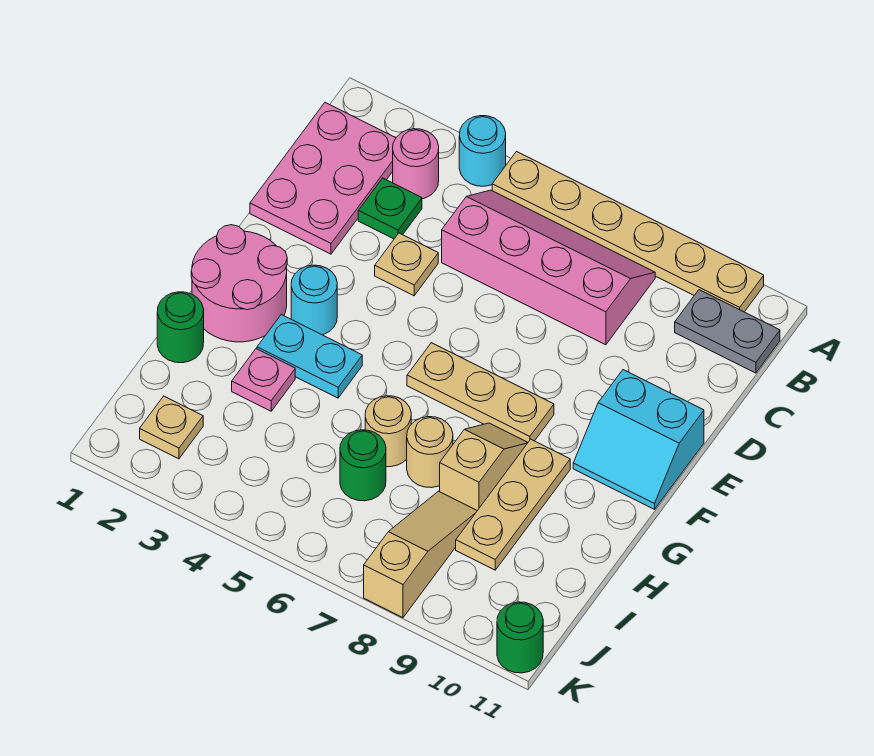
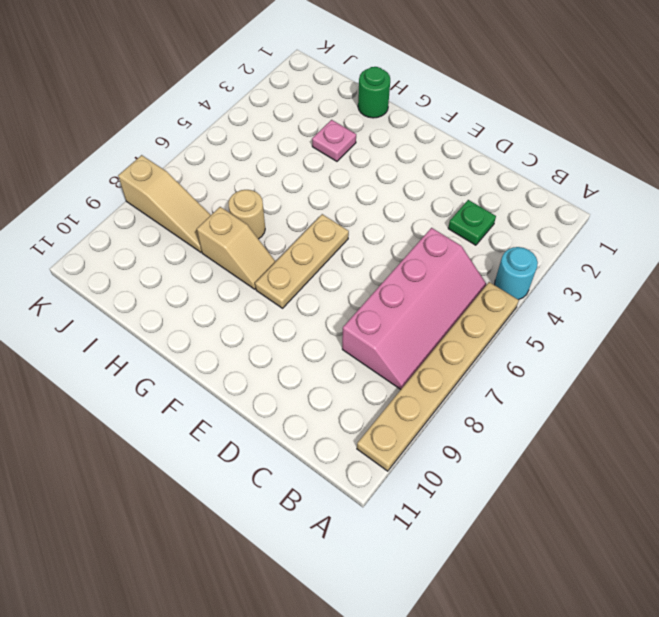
none -> pink 2x3 plate [250,103,396,254]
none -> pink 1x1 round brick [393,129,439,199]
none -> grey 1x2 plate [675,290,780,373]

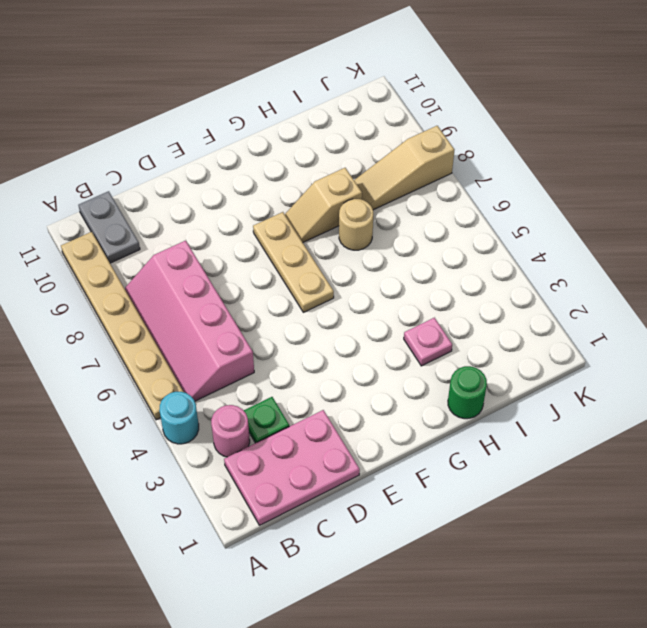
none -> tan 1x1 plate [375,233,438,296]
none -> cyan 2x2 slope [573,370,704,509]
none -> pink 2x2 round brick [191,225,287,342]

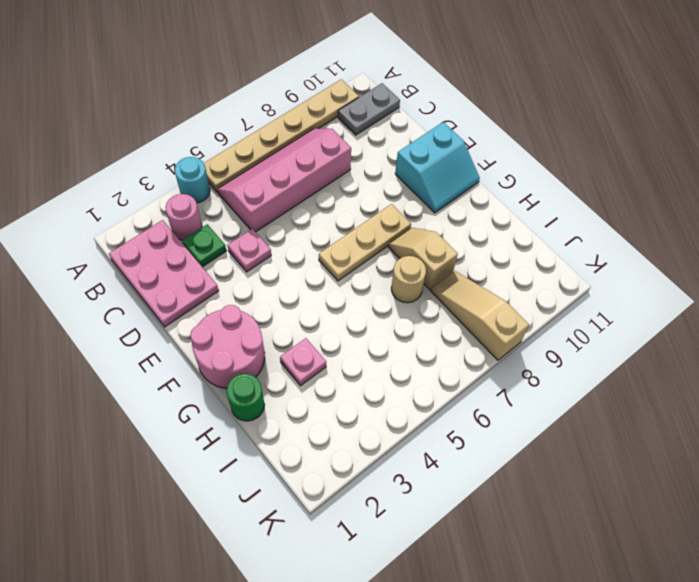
pink 1x1 plate [227,229,271,272] -> tan 1x1 plate [375,233,438,296]
none -> cyan 1x1 round brick [291,265,337,335]
none -> cyan 1x2 plate [257,315,362,398]
none -> tan 1x3 plate [456,439,570,570]

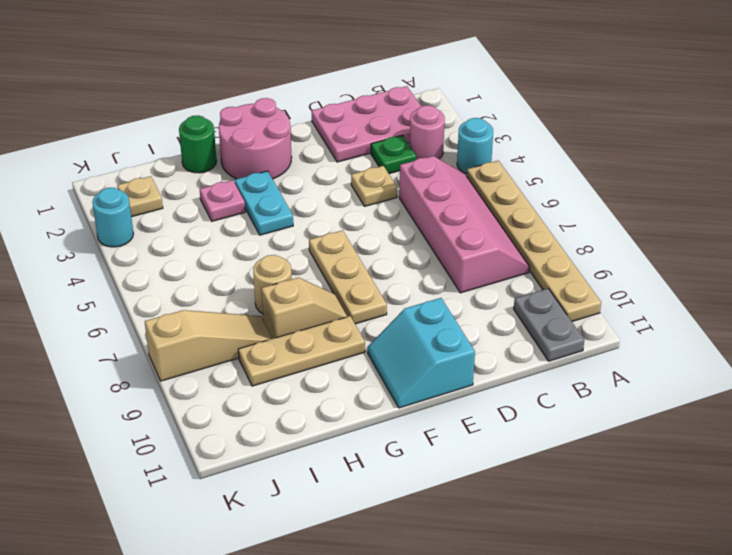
cyan 1x1 round brick [92,188,133,247] -> cyan 1x1 round brick moved to [291,265,337,335]
none -> tan 1x1 round brick [365,396,411,467]
none -> green 1x1 round brick [340,430,386,501]
none -> green 1x1 round brick [497,602,543,673]

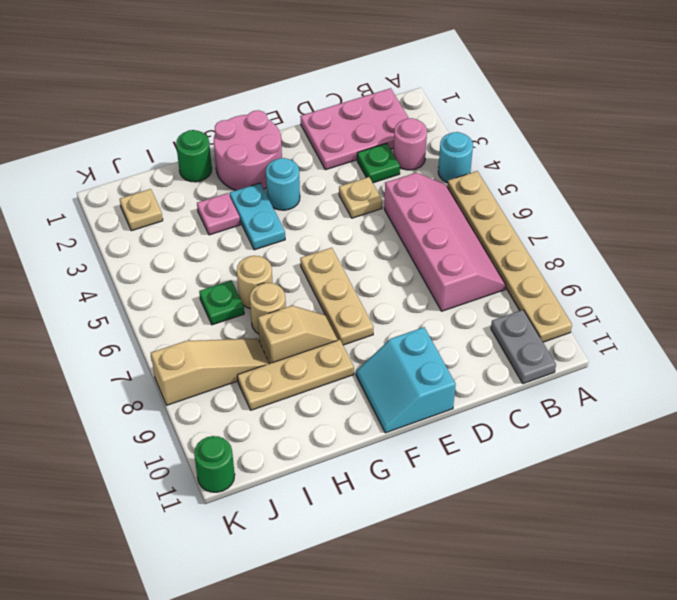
green 1x1 plate [199,280,244,325] -> green 1x1 round brick [340,430,386,501]

